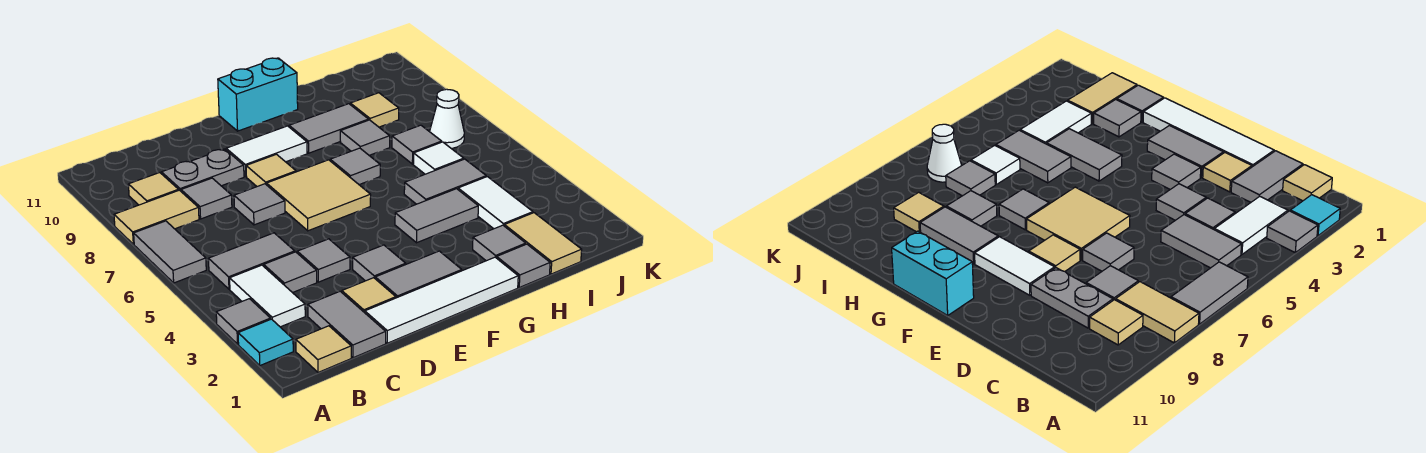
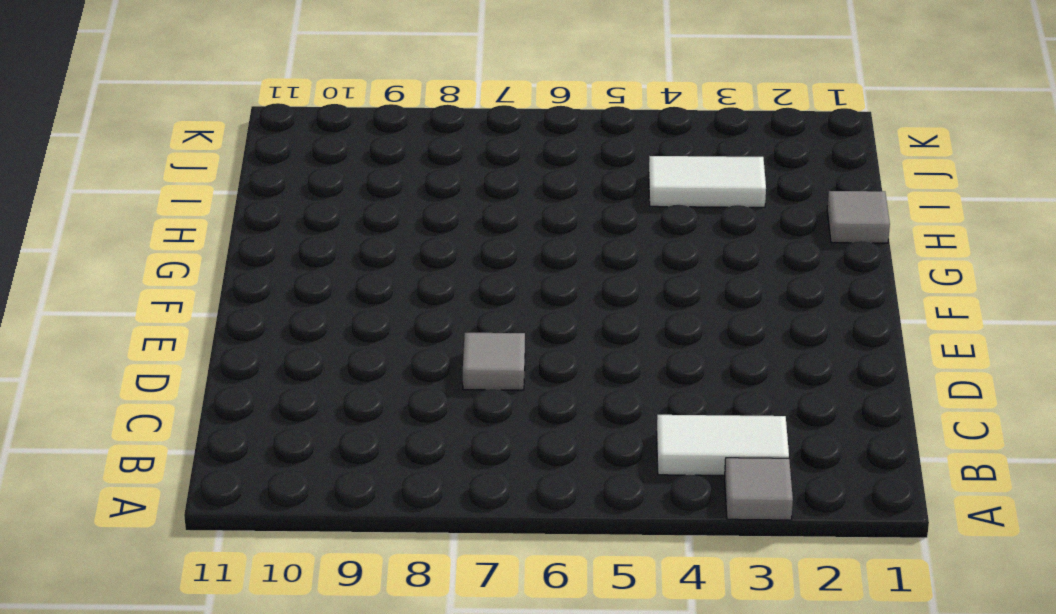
none -> cyan 1x1 tile [238,319,293,365]
none -> grey 1x2 tile [134,221,206,283]
none -> tan 1x2 tile [114,190,199,244]
none -> tan 1x1 tile [296,326,351,372]

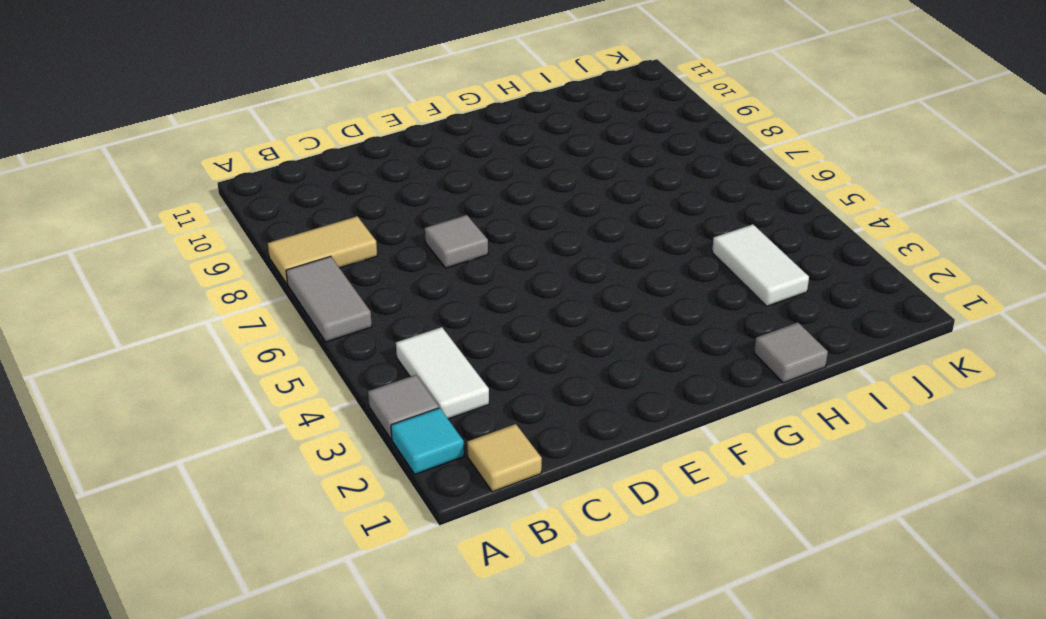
none -> grey 1x2 tile [208,233,295,289]
none -> tan 1x1 tile [128,173,179,205]
none -> grey 1x2 tile [308,291,386,358]
none -> grey 1x1 tile [264,252,317,293]

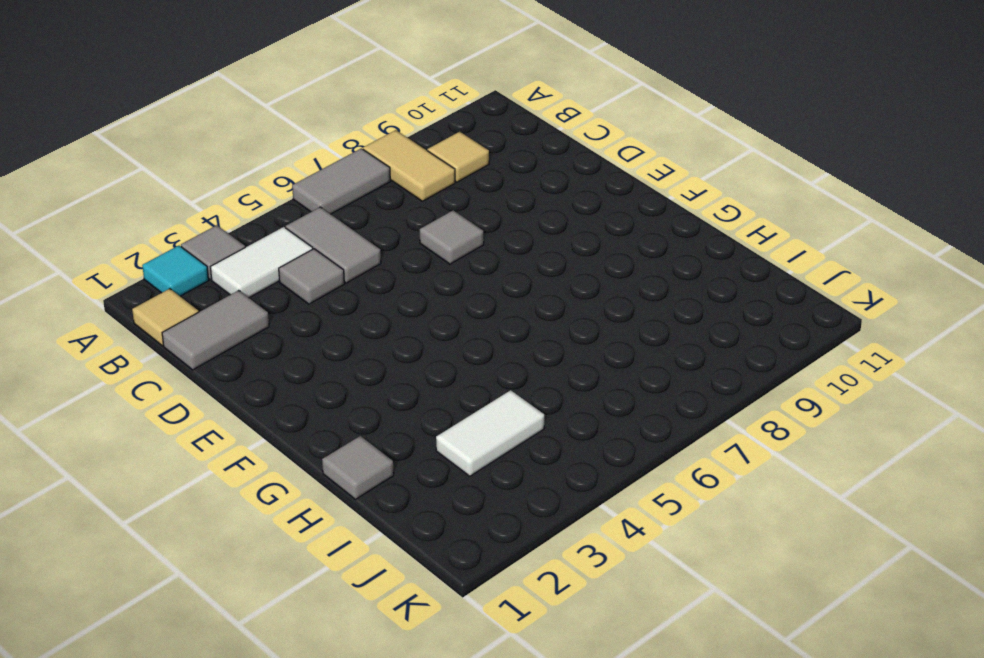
none -> grey 1x1 tile [181,178,232,219]
none -> grey 1x2 plate [161,149,244,191]
none -> white 1x4 tile [365,257,518,343]
none -> tan 1x1 tile [342,278,396,313]

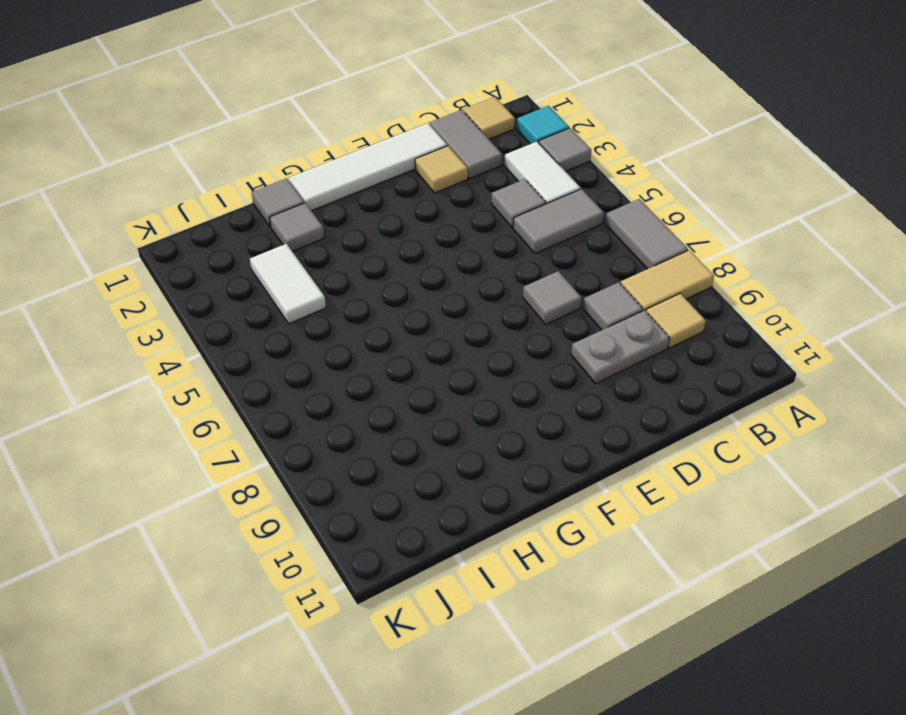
none -> grey 1x1 tile [297,239,350,282]
none -> grey 1x2 tile [375,251,462,298]
none -> grey 1x1 tile [353,245,406,281]
none -> tan 2x2 tile [267,160,371,231]

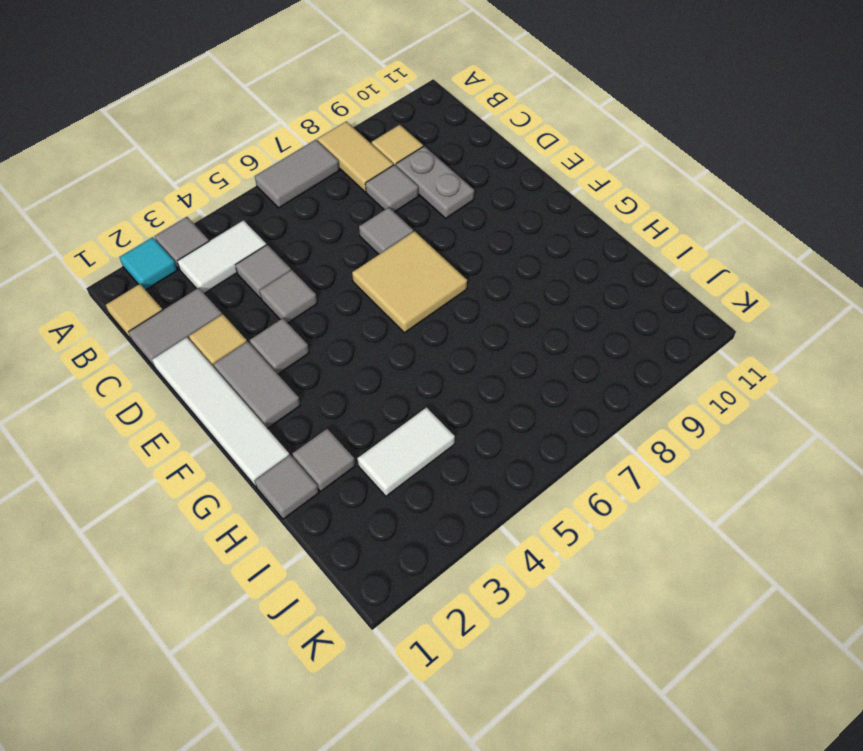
none -> grey 1x2 tile [208,233,295,289]
none -> tan 1x1 tile [246,154,296,186]
none -> white 1x2 tile [226,126,307,176]
none -> cyan 1x2 brick [218,58,298,131]

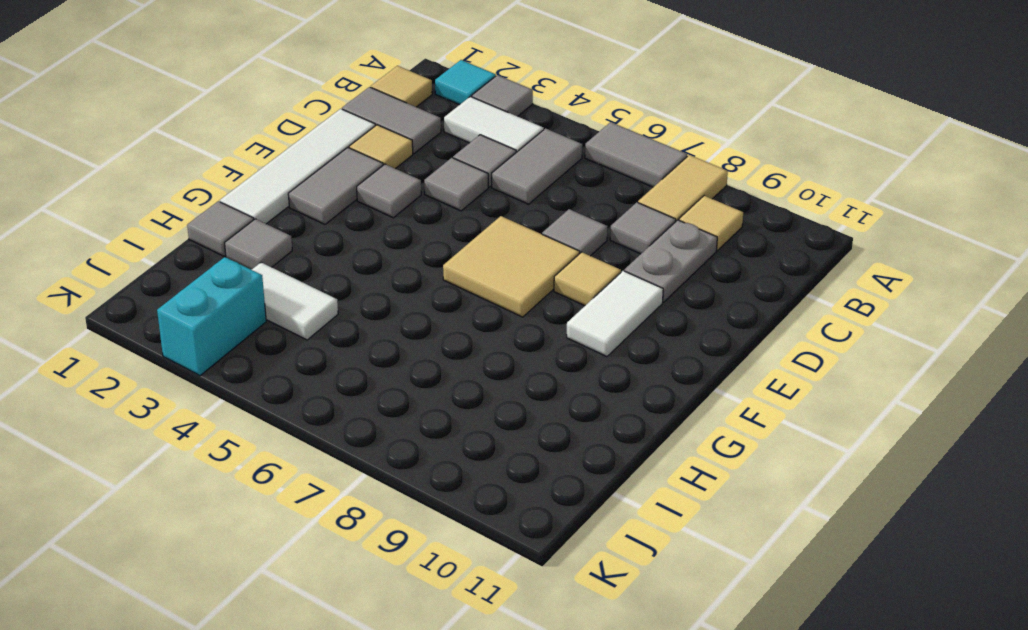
cyan 1x2 brick [157,257,266,376] -> cyan 1x2 brick moved to [218,58,298,131]
none -> grey 1x2 tile [395,189,478,243]
none -> grey 1x1 tile [330,148,380,185]
none -> grey 1x2 tile [289,104,369,153]
none -> grey 1x2 tile [404,159,486,204]

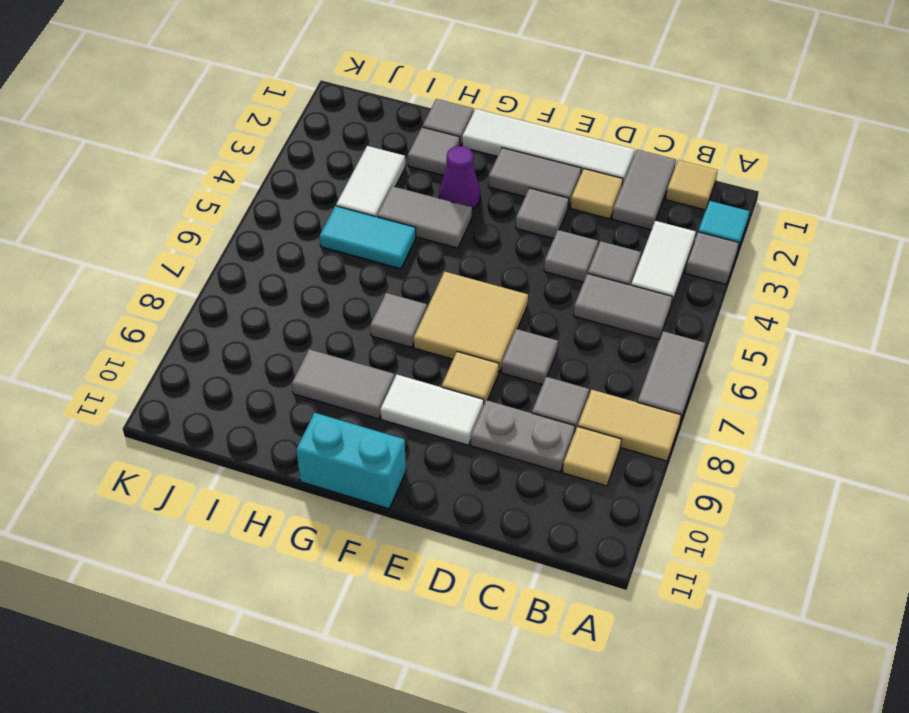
purple 1x1 cone [439,146,480,209] -> none
cyan 1x2 tile [320,206,416,269] -> grey 1x2 tile [404,159,486,204]
none -> grey 1x1 tile [340,120,390,155]
none -> tan 1x2 tile [504,213,582,274]
none -> white 1x1 tile [413,142,464,174]
none -> grey 1x1 tile [392,125,442,164]

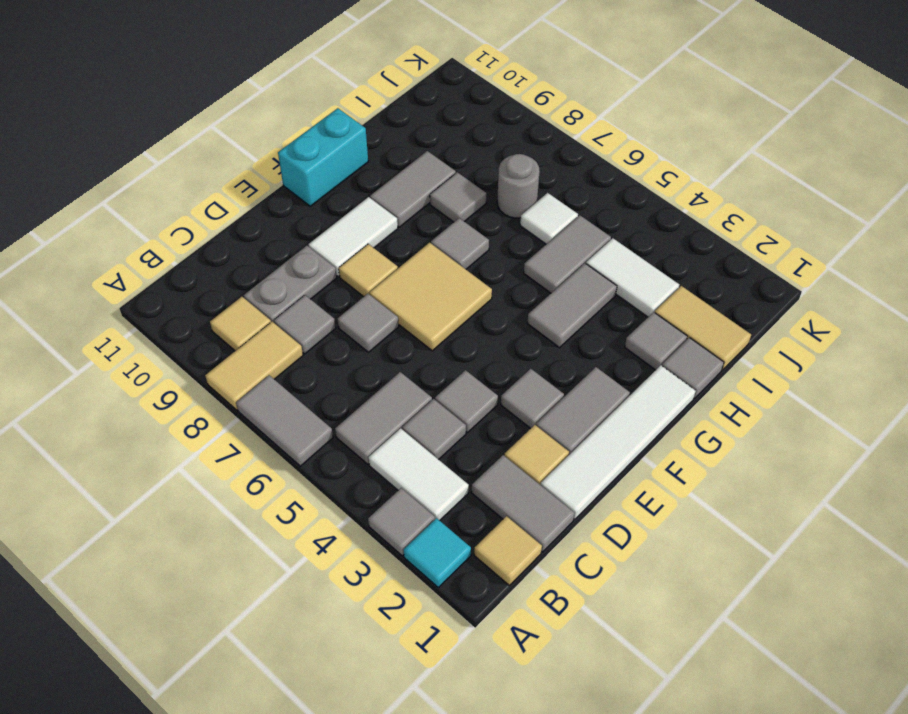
grey 1x1 round brick [497,154,540,218] -> grey 1x1 tile [392,125,442,164]
none -> tan 1x1 tile [350,93,399,127]
none -> white 1x1 cone [430,89,464,148]

